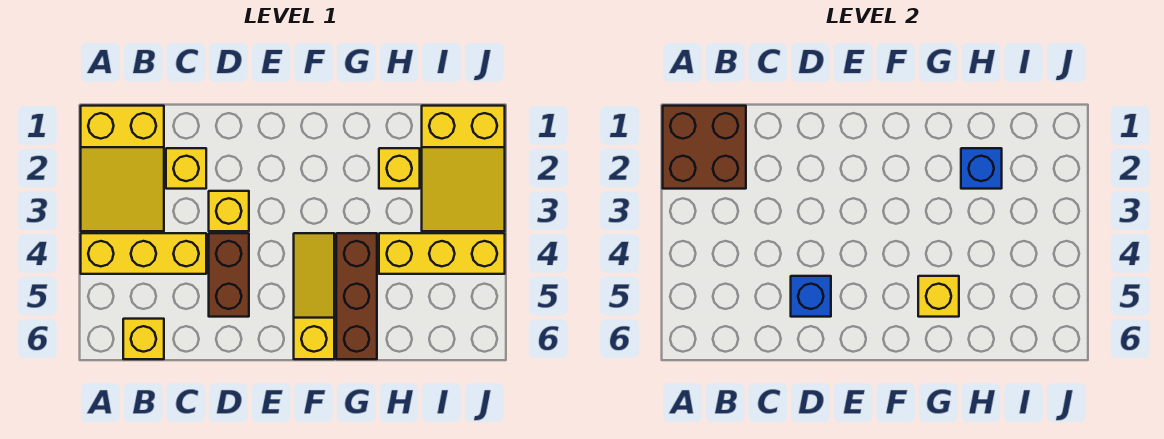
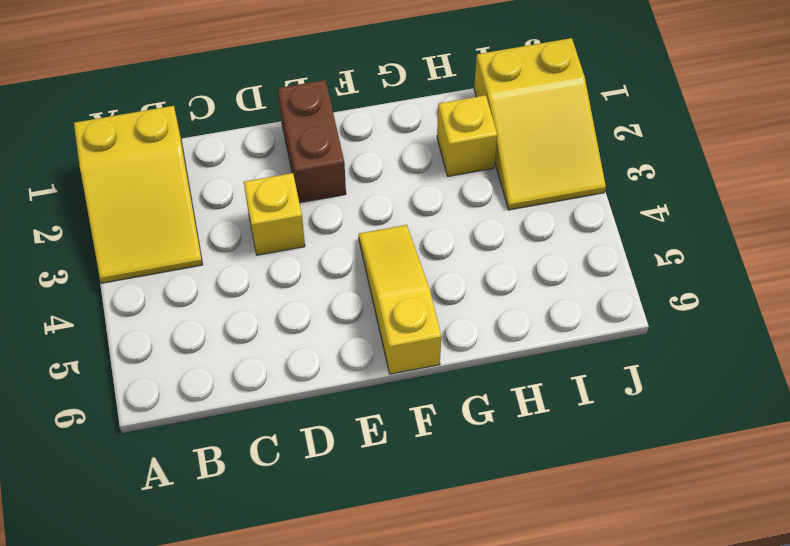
brown 1x2 brick [278,80,346,203] -> brown 1x2 brick moved to [209,233,249,317]
none -> yellow 1x3 brick [81,233,206,274]
none -> yellow 1x1 brick [123,319,164,359]
none -> yellow 1x1 brick [166,148,206,189]

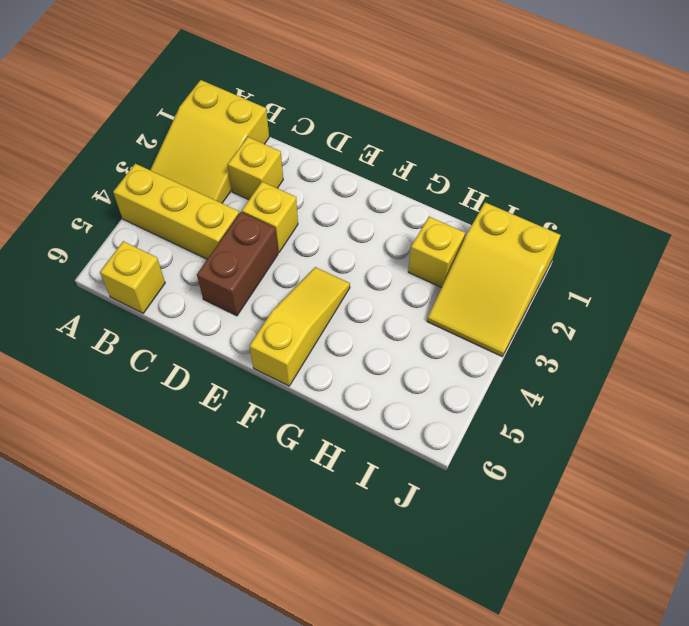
none -> brown 1x3 brick [336,233,377,359]
none -> yellow 1x3 brick [379,233,505,274]
none -> brown 2x2 brick [663,106,746,189]

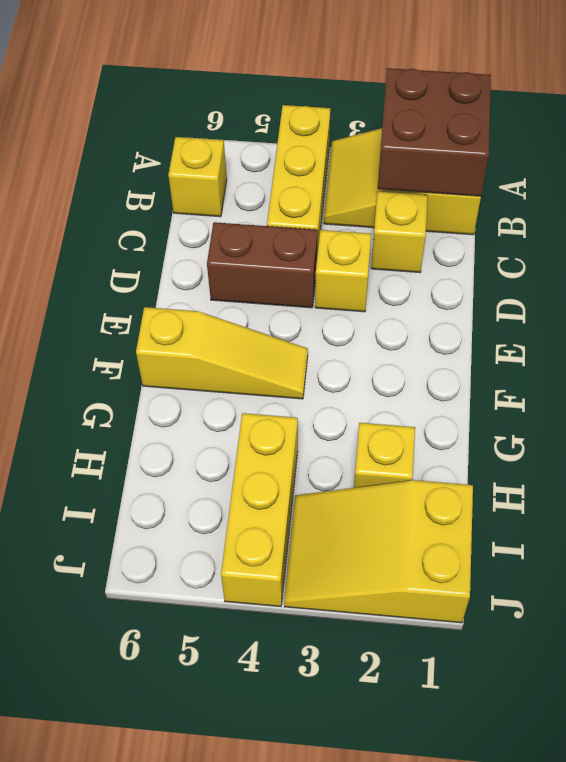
none -> brown 1x3 brick [336,233,377,359]
none -> blue 1x1 brick [791,276,831,317]
none -> yellow 1x1 brick [918,276,959,317]

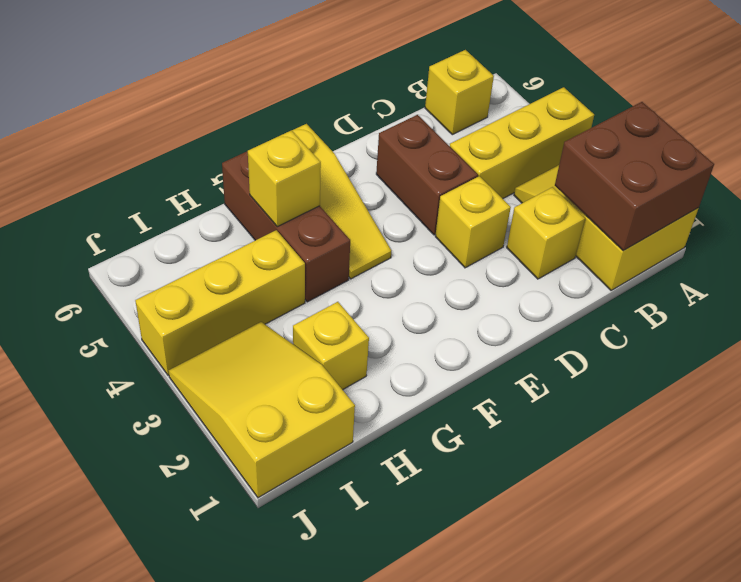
none -> blue 1x1 brick [791,276,831,317]
none -> blue 1x1 brick [961,148,1002,189]

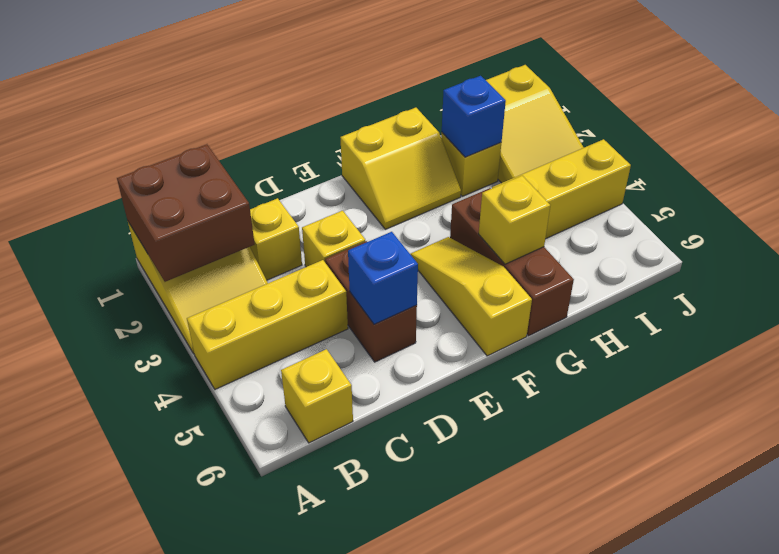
yellow 2x2 slope [340,108,461,229] -> none

